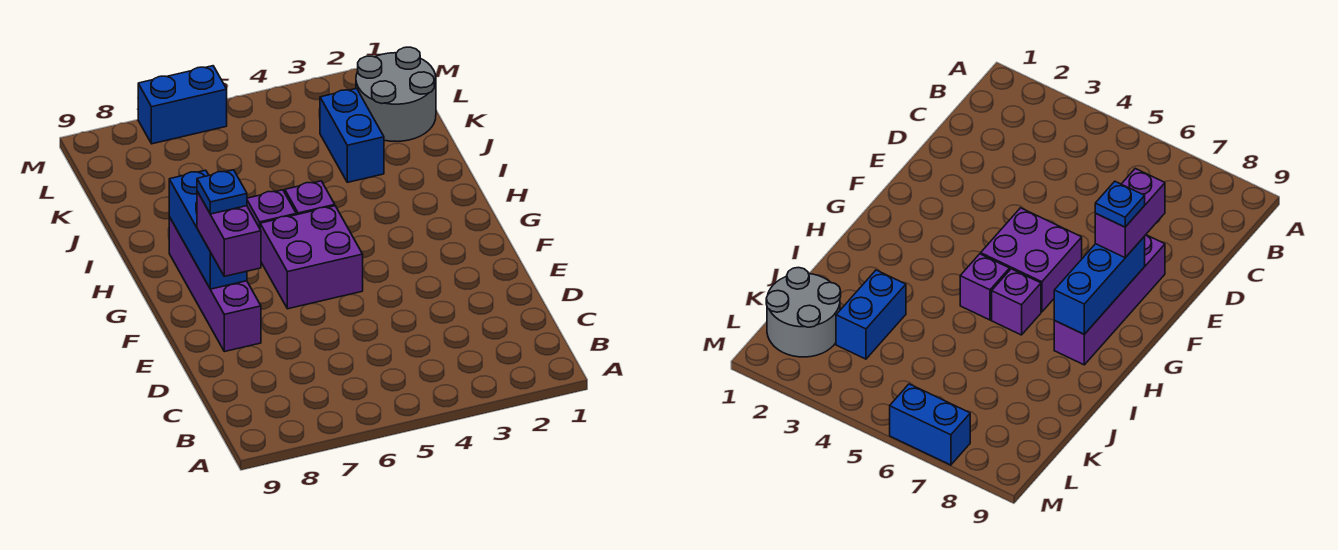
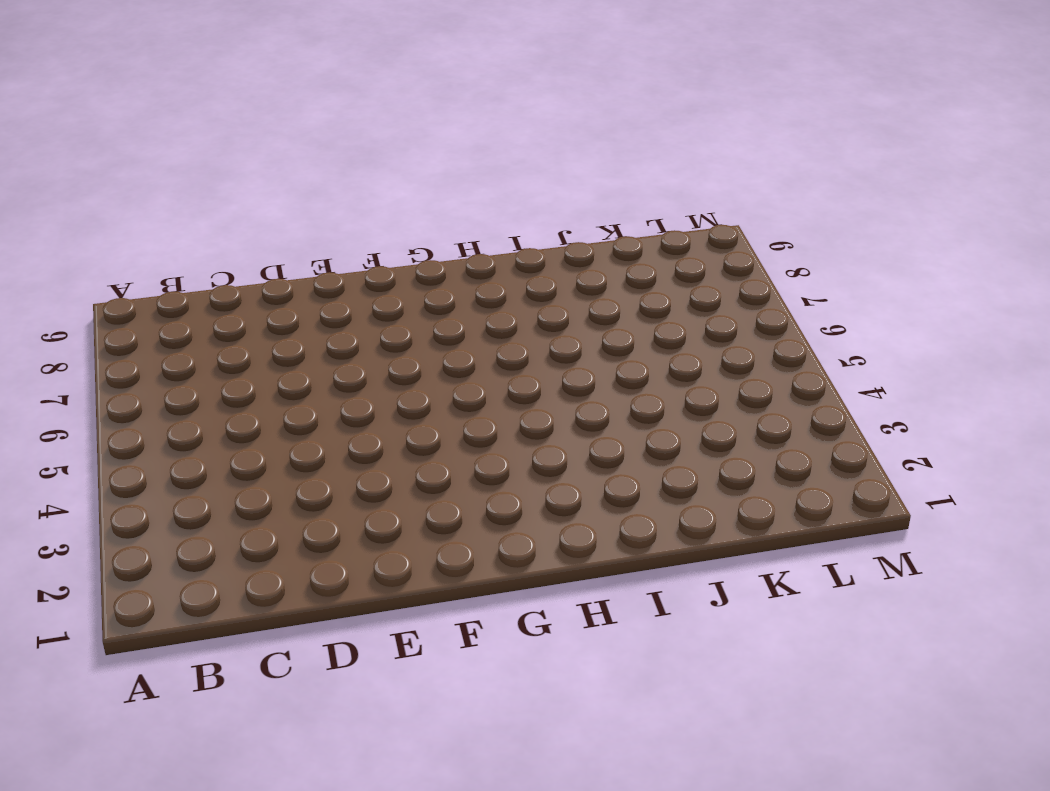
none -> purple 1x4 brick [169,217,261,352]
none -> purple 2x2 brick [260,206,363,309]

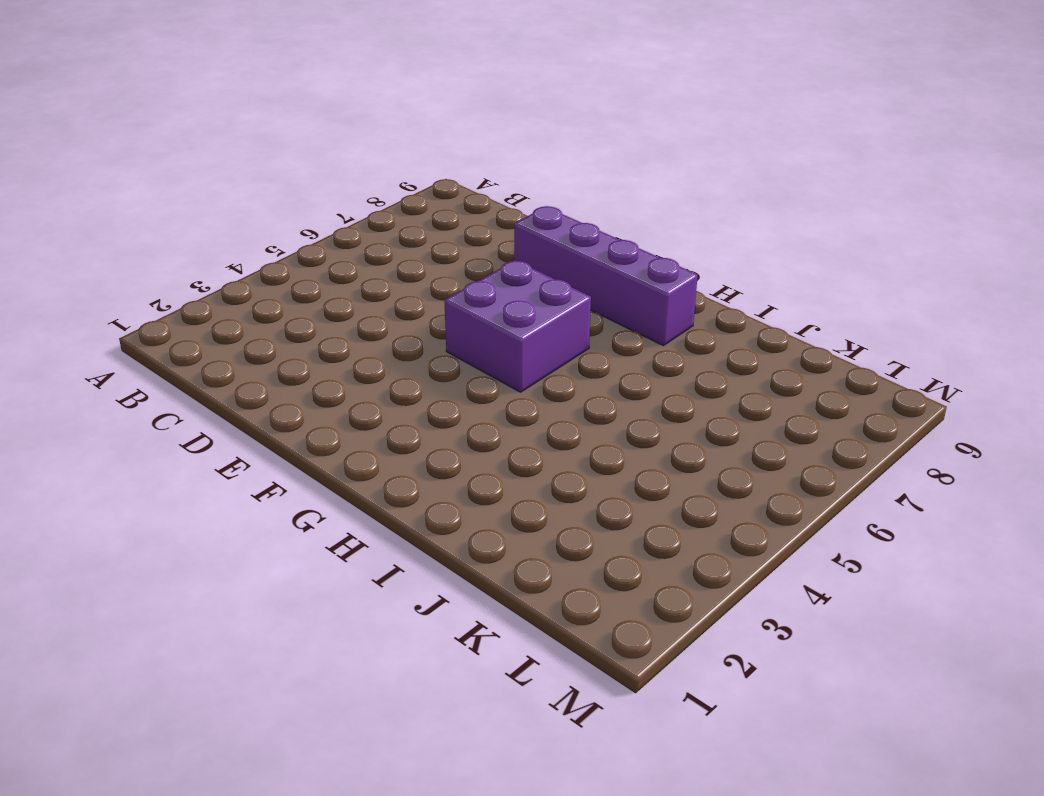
none -> purple 1x1 brick [285,181,335,215]
none -> purple 1x1 brick [247,190,296,228]

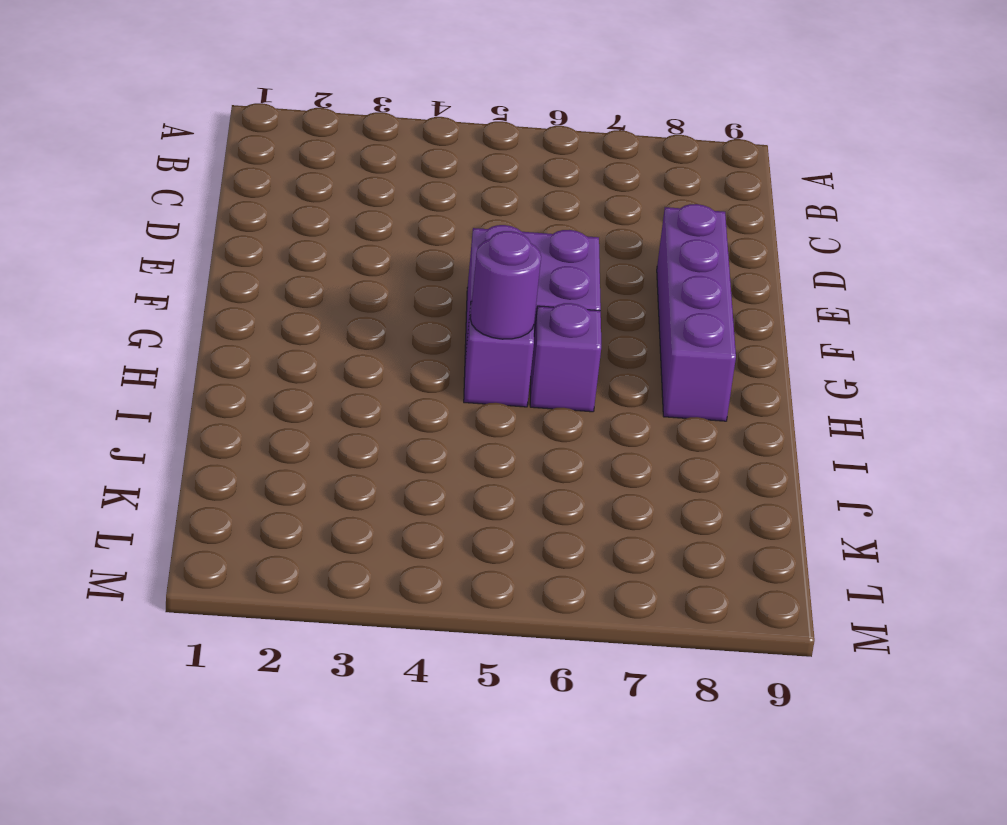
purple 1x1 round brick [470,231,541,339] -> none
none -> blue 1x2 brick [320,88,384,182]
none -> grey 2x2 round brick [356,47,436,142]

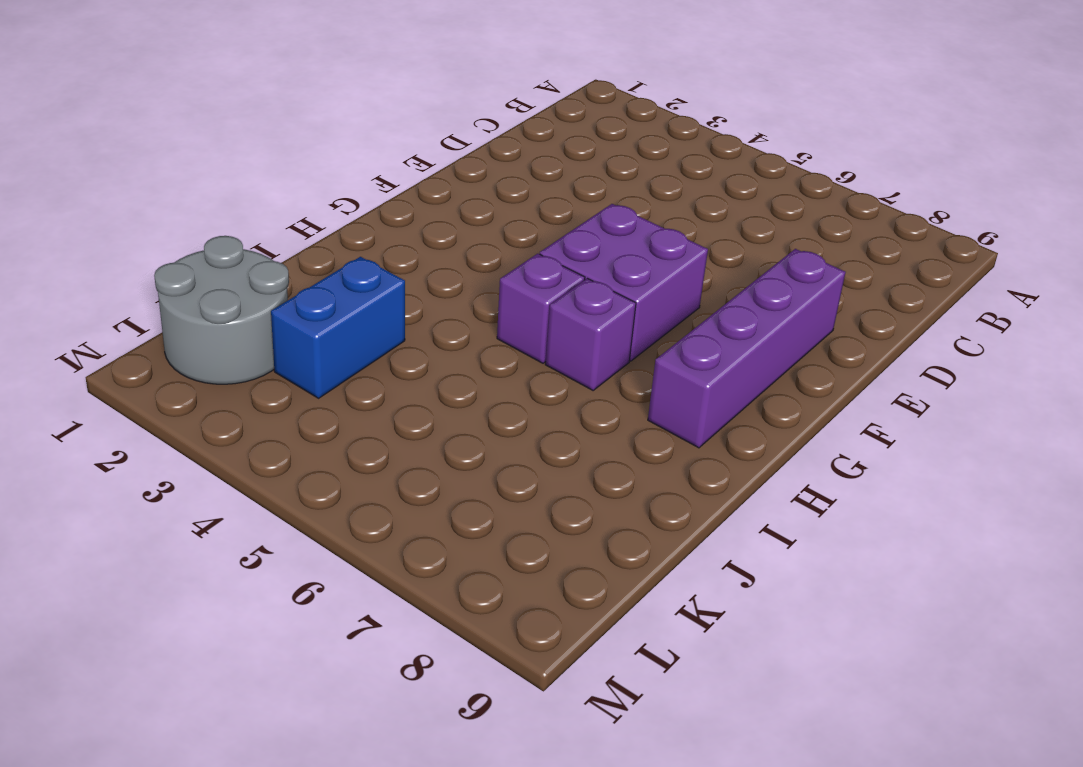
none -> blue 1x2 brick [138,66,227,144]
none -> blue 1x3 brick [169,170,247,289]

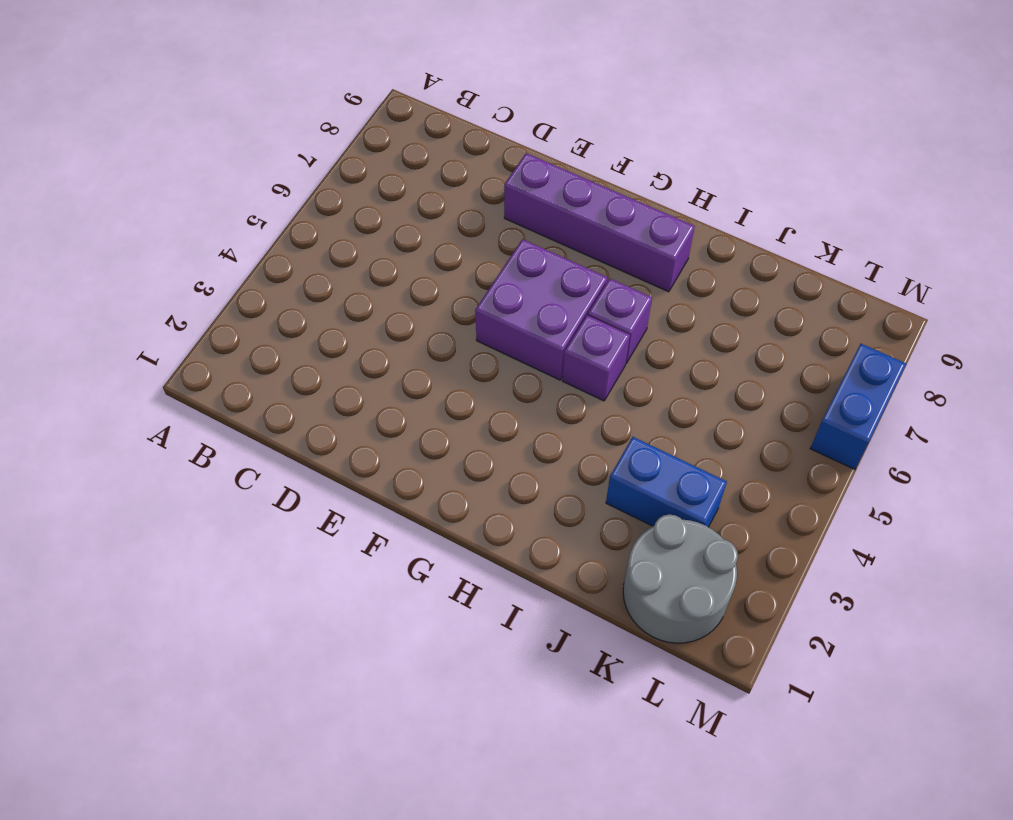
none -> blue 1x3 brick [169,170,247,289]
none -> purple 1x2 brick [197,191,261,276]

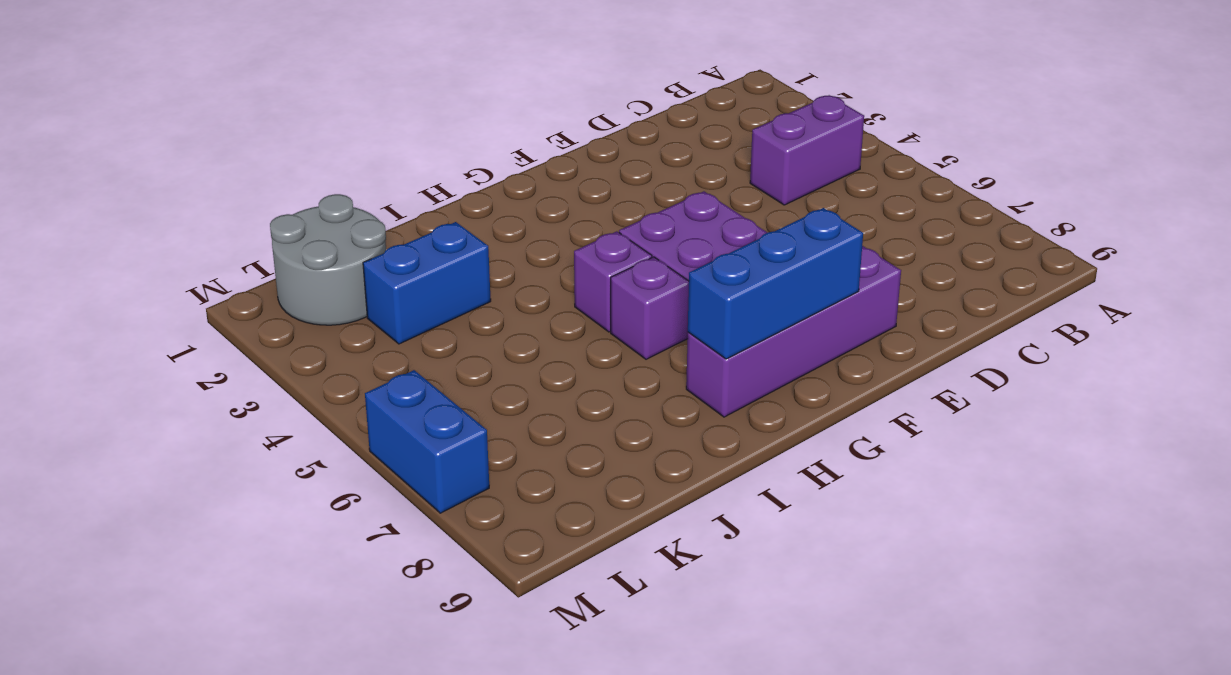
purple 1x2 brick [750,95,864,205] -> purple 1x2 brick moved to [197,191,261,276]
none -> blue 1x1 plate [197,170,247,214]

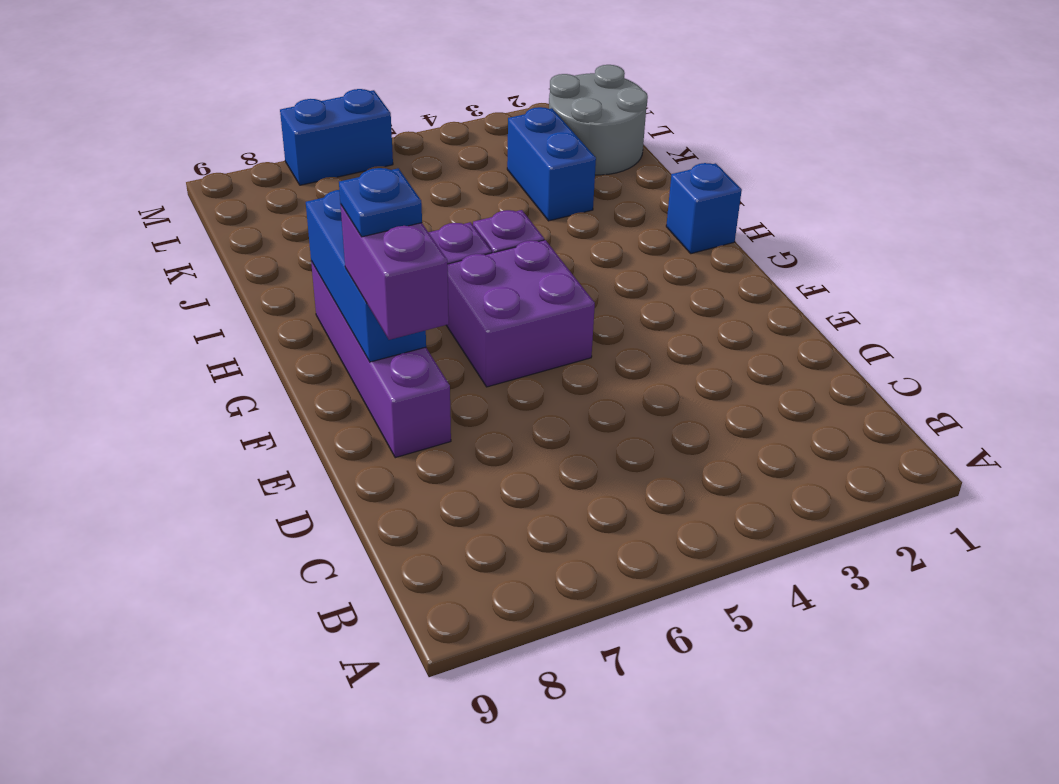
blue 1x1 brick [666,163,742,254] -> none

